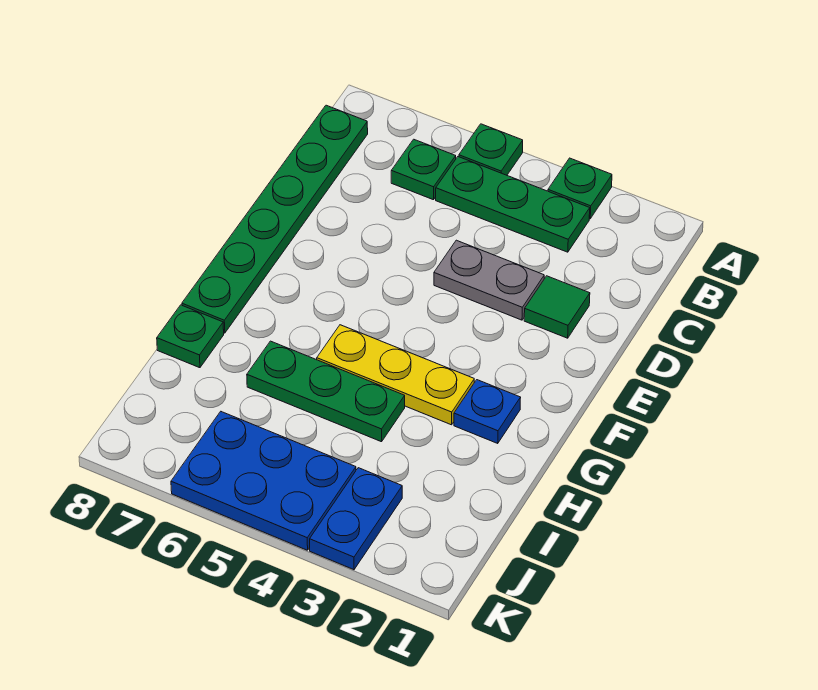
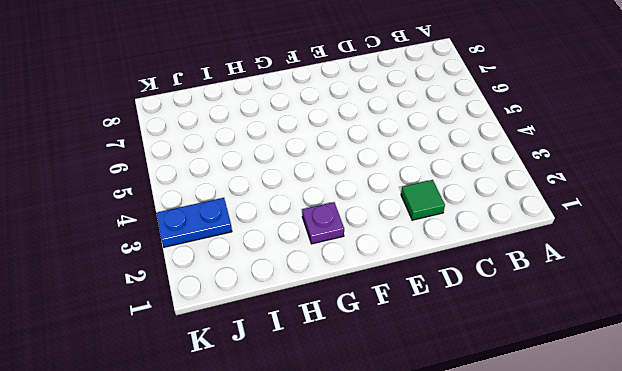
purple 1x1 plate [302,202,344,244] -> blue 1x1 plate [454,380,521,443]
none -> green 1x1 plate [548,158,612,219]
none -> green 1x1 plate [459,124,523,175]
none -> green 1x3 plate [436,157,590,252]

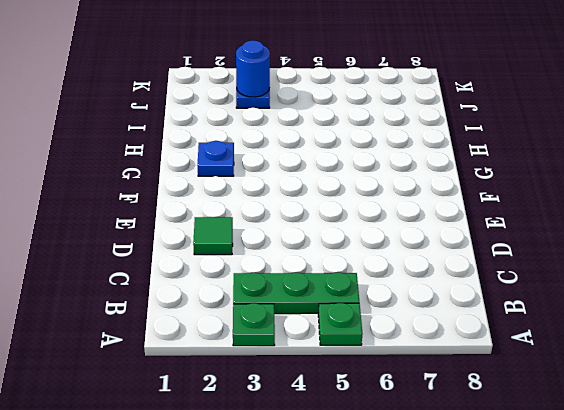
blue 1x1 round brick [236,40,270,97] -> none
none -> green 1x1 plate [391,139,456,200]
none -> green 1x6 plate [182,105,368,333]
none -> grey 1x2 plate [434,240,544,320]

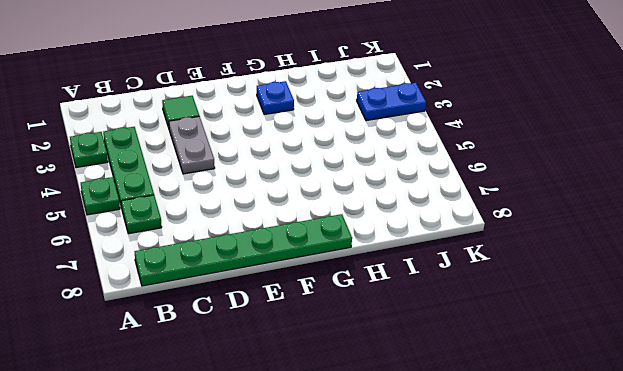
none -> yellow 1x3 plate [317,325,474,425]
none -> green 1x3 plate [247,341,405,442]
none -> green 1x1 plate [157,305,224,368]

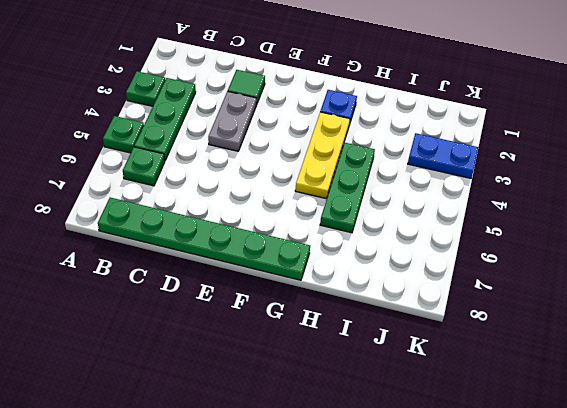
none -> green 1x1 plate [157,305,224,368]
none -> blue 2x3 plate [171,412,356,550]

